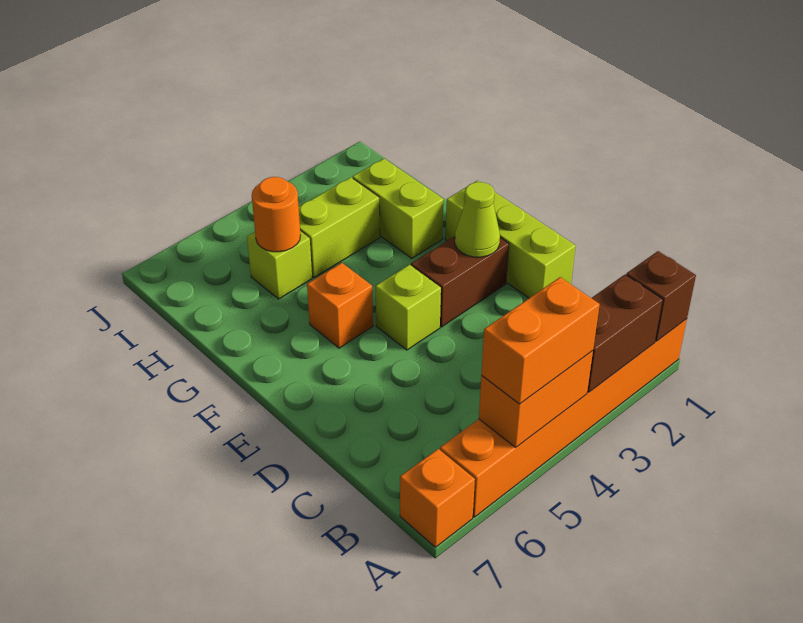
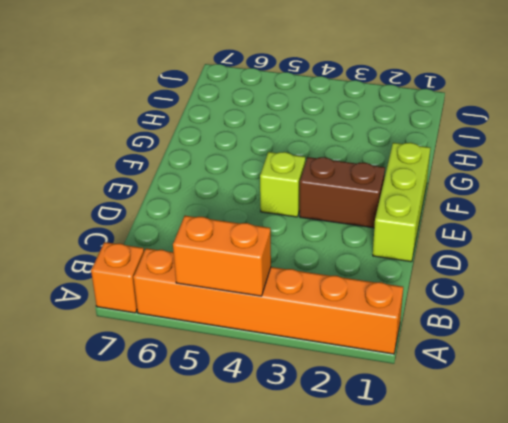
none -> orange 1x1 brick [307,263,373,348]
none -> lime 1x2 brick [353,159,444,258]
none -> lime 1x2 brick [299,177,380,277]

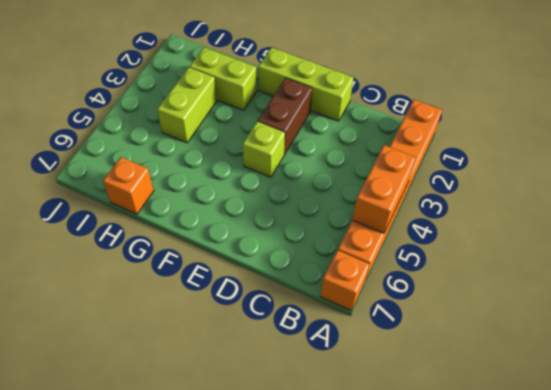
orange 1x1 brick [103,157,154,214] -> orange 1x1 brick moved to [307,263,373,348]
none -> lime 1x1 brick [247,231,312,299]
none -> brown 1x1 brick [626,251,696,341]
none -> brown 1x2 brick [587,275,663,392]

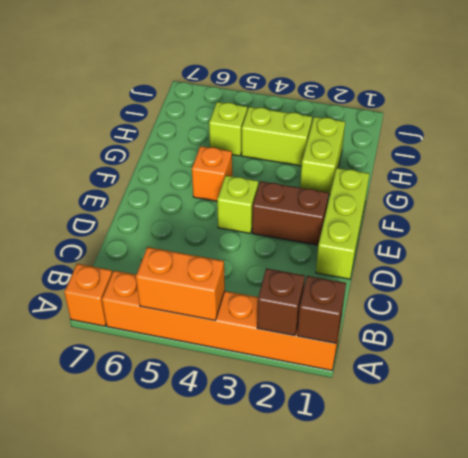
brown 1x1 brick [257,268,305,336] -> brown 1x2 brick [587,275,663,392]
none -> lime 1x1 cone [455,182,500,257]
none -> orange 1x1 round brick [252,177,300,252]
none -> orange 1x2 brick [481,277,600,404]

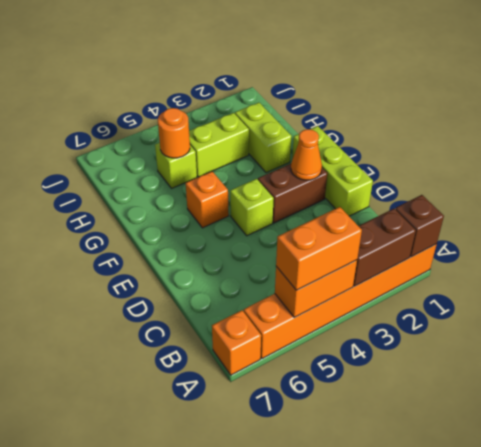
orange 1x1 cone [291,129,322,180] -> lime 1x1 cone [455,182,500,257]

